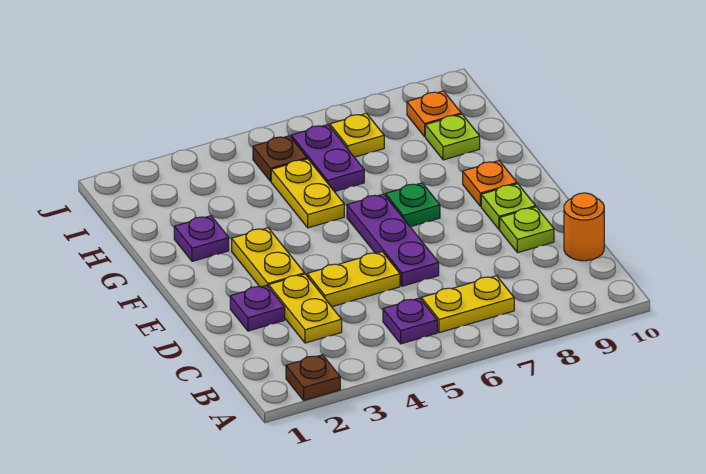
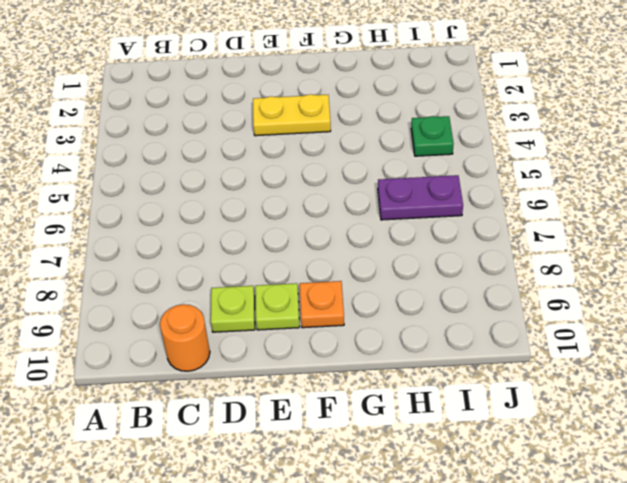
green 1x1 plate [411,116,454,156] -> green 1x1 plate moved to [386,183,440,227]
none -> brown 1x1 plate [286,355,340,400]
none -> purple 1x1 plate [383,298,437,344]
none -> yellow 1x2 plate [421,276,514,333]

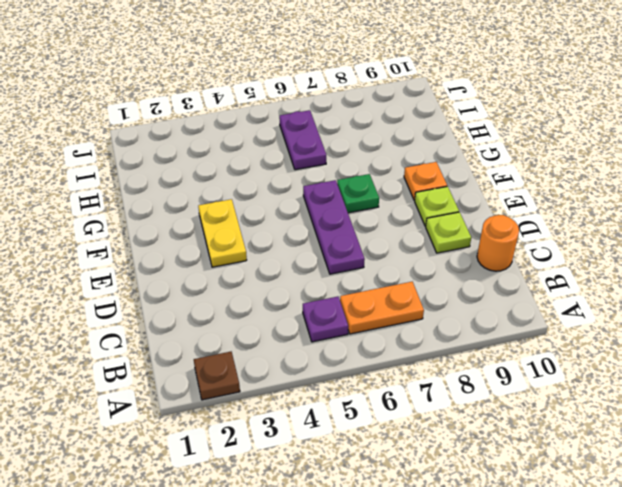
orange 1x2 plate [340,282,424,334] -> yellow 1x2 plate [421,276,514,333]
none -> yellow 1x2 plate [269,274,342,343]
none -> purple 1x1 plate [230,285,285,331]
none -> yellow 1x2 plate [307,252,400,307]

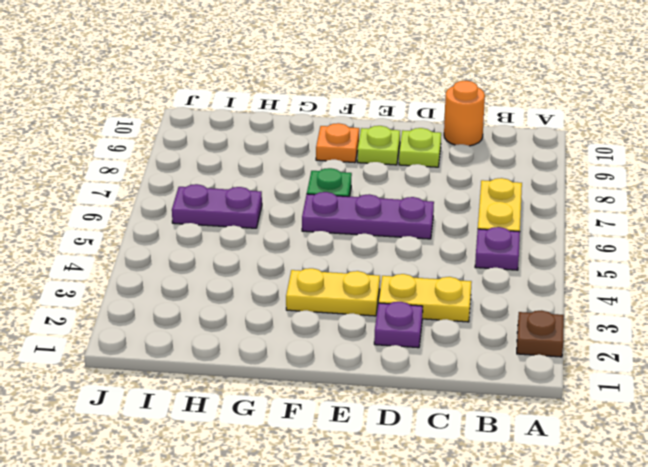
none -> yellow 1x2 plate [307,252,400,307]
none -> purple 1x1 plate [174,216,229,261]
none -> yellow 1x2 plate [271,159,344,228]

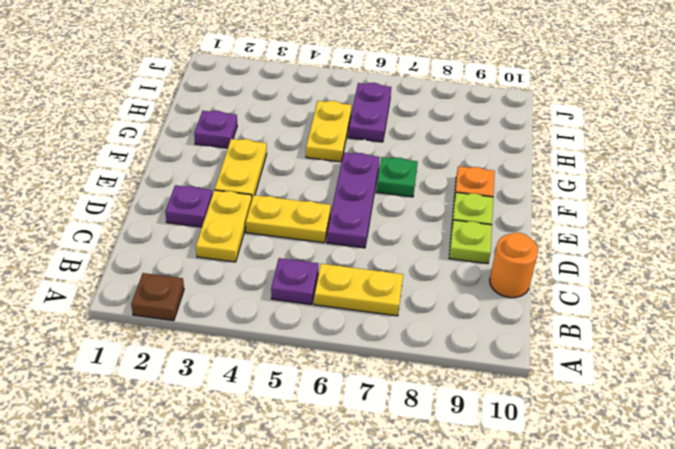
none -> lime 1x1 plate [425,114,480,160]
none -> brown 1x1 plate [253,136,307,181]
none -> yellow 1x1 plate [330,113,384,157]

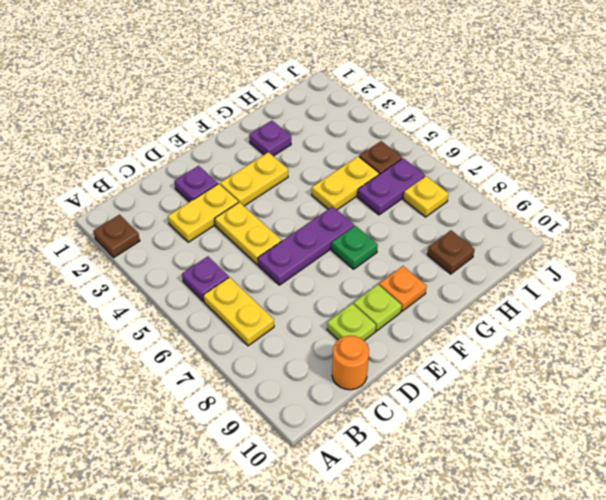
brown 1x1 plate [427,230,475,274] -> lime 1x1 plate [425,114,480,160]
none -> orange 1x1 plate [407,91,461,136]

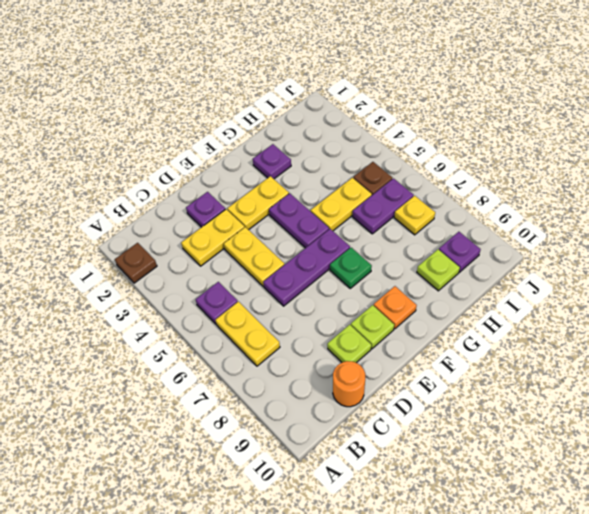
purple 1x2 plate [269,193,329,248] -> none
purple 1x1 plate [439,232,481,272] -> orange 1x1 plate [407,91,461,136]

